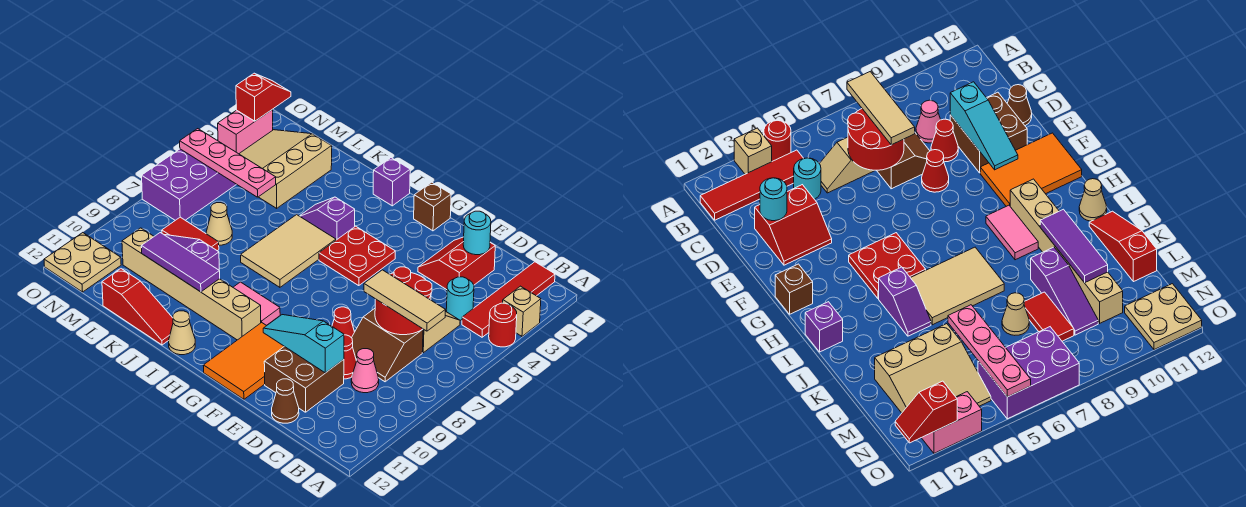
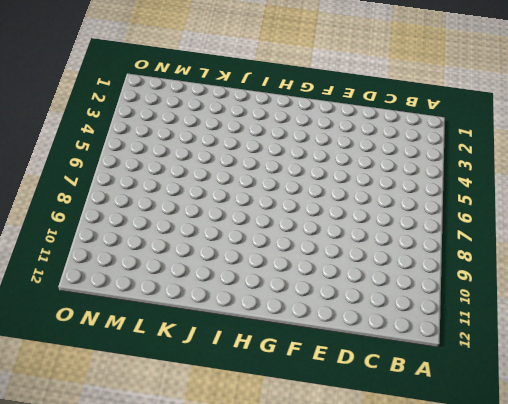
none -> tan 1x1 brick [503,286,541,336]
none -> red 1x1 round brick [489,303,517,347]
none -> red 1x4 tile [462,262,555,337]
none -> cyan 1x1 round brick [446,277,474,320]

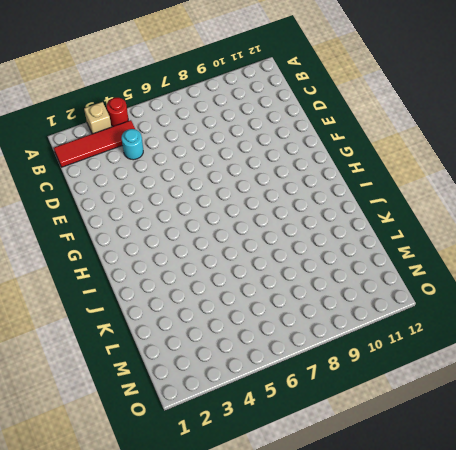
none -> tan 1x2 slope [422,311,460,353]
none -> brown 2x2 slope [352,309,423,382]
none -> pink 1x1 cone [351,349,379,393]
none -> red 2x2 slope [418,237,495,290]

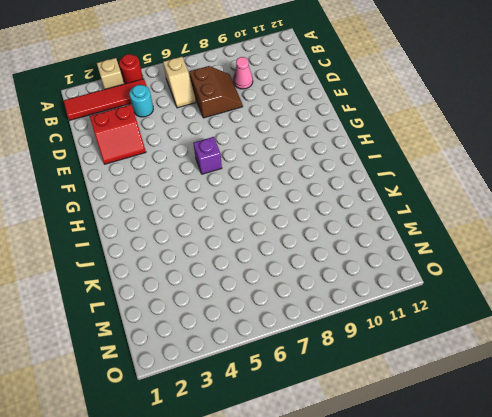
tan 1x2 slope [163,57,196,108] -> tan 1x2 slope turned to [422,311,460,353]
purple 1x1 brick [193,137,222,174] -> purple 1x1 brick moved to [373,158,410,206]
none -> red 1x1 cone [344,335,357,379]
none -> brown 2x2 brick [264,346,344,412]
none -> brown 1x1 cone [272,379,299,423]
none -> red 1x1 cone [332,307,354,338]

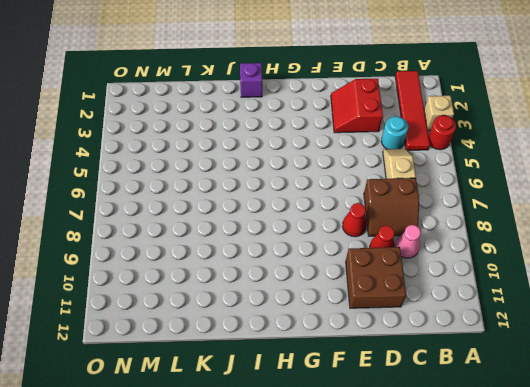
none -> brown 1x1 cone [272,379,299,423]
none -> orange 2x3 tile [203,323,284,399]
none -> brown 1x1 brick [414,182,451,231]
none -> red 2x2 plate [319,226,395,285]

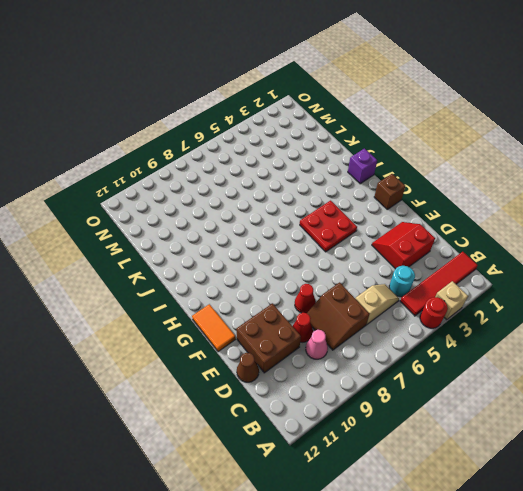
orange 1x2 tile [192,304,236,352] -> orange 2x3 tile [203,323,284,399]
none -> pink 1x2 tile [233,282,280,325]
none -> tan 1x6 brick [122,228,261,340]
none -> purple 1x2 slope [300,197,355,240]
none -> tan 2x3 tile [241,215,336,287]

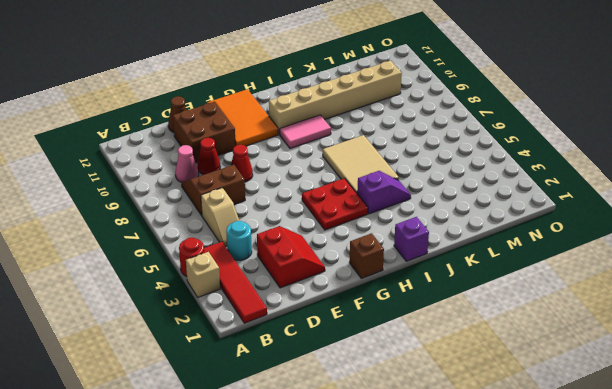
none -> tan 1x1 cone [169,311,195,355]
none -> red 1x3 slope [102,269,173,345]
none -> purple 1x3 slope [165,235,219,270]
none -> tan 3x3 slope [239,130,332,208]

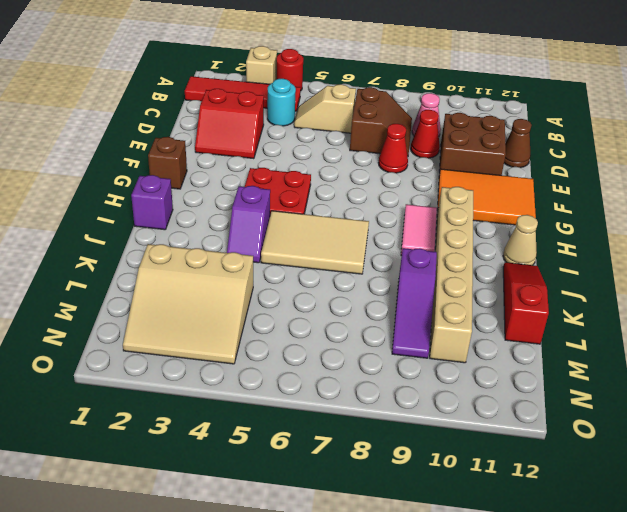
none -> tan 1x1 cone [206,203,232,245]
none -> red 1x2 tile [162,217,219,251]
none -> purple 2x3 brick [142,149,236,220]
none -> tan 2x2 plate [44,233,121,292]

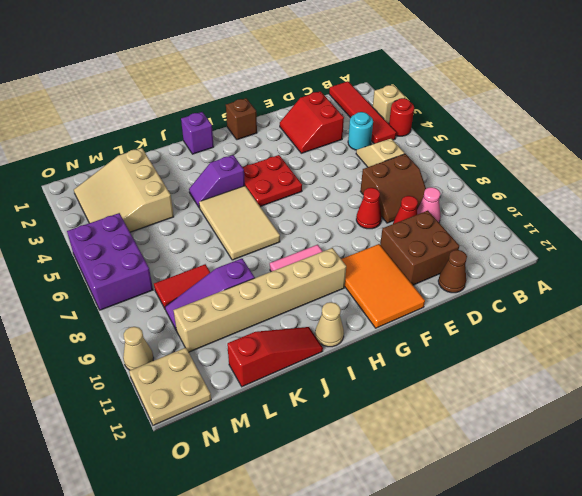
tan 1x1 cone [123,327,154,370] -> tan 1x1 cone moved to [206,203,232,245]
none -> pink 1x2 brick [218,109,273,154]
none -> red 2x2 round brick [375,267,432,335]
none -> cyan 1x1 round brick [463,211,491,255]
none -> cyan 1x3 slope [263,315,344,373]

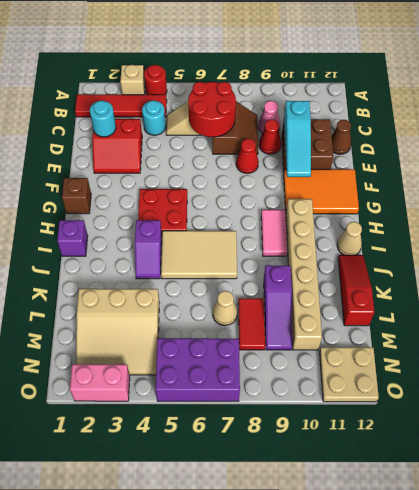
none -> purple 1x3 tile [141,233,220,292]
none -> pink 1x4 plate [180,129,276,197]
none -> red 1x2 slope [236,73,291,121]
none -> tan 1x3 tile [364,270,445,331]

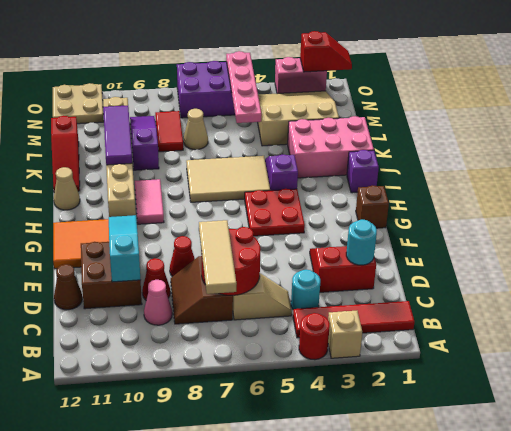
pink 2x3 brick [288,116,374,178] -> none

